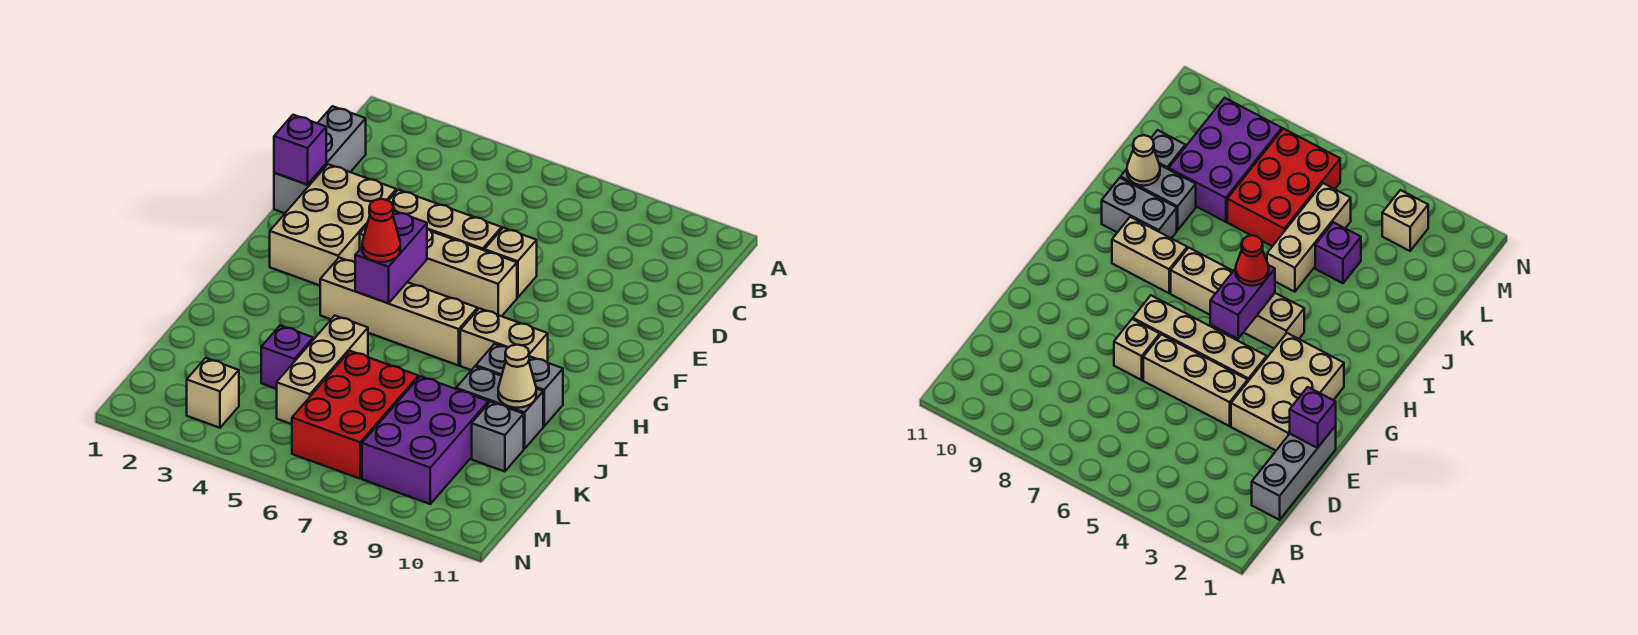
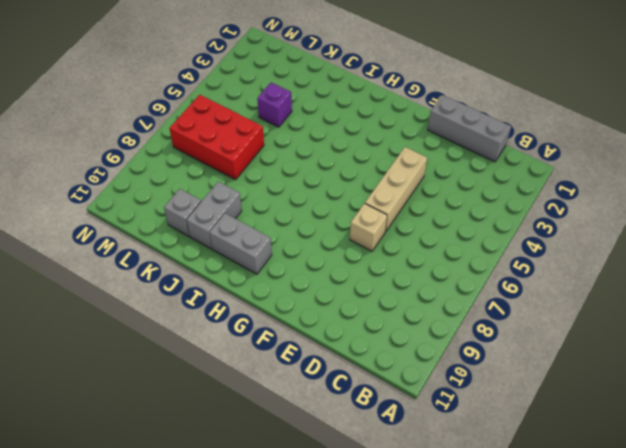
grey 1x2 brick [209,213,272,274] -> grey 1x2 brick turned to [476,344,563,426]
none -> tan 2x3 brick [270,164,396,285]
none -> tan 1x4 brick [360,226,517,316]
none -> tan 1x4 brick [320,258,478,365]

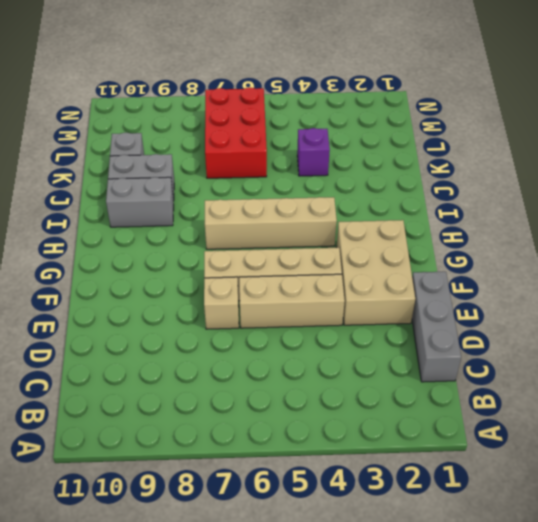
none -> tan 1x2 brick [460,308,548,370]
none -> tan 1x3 brick [277,316,368,424]
none -> purple 2x3 brick [362,376,489,504]

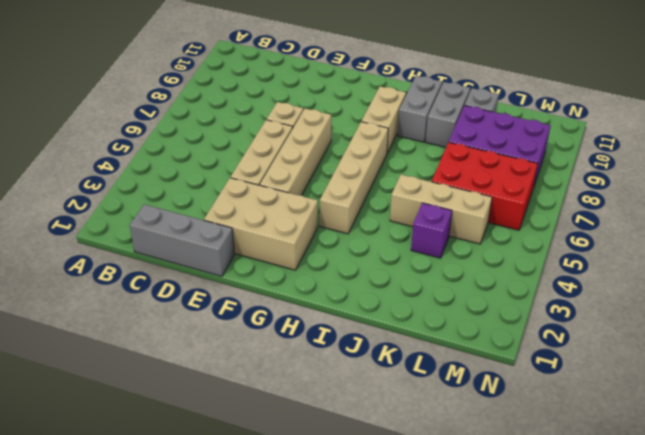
none -> tan 1x1 brick [187,358,239,428]
none -> purple 1x1 brick [274,115,326,185]
none -> purple 1x2 brick [355,211,427,303]

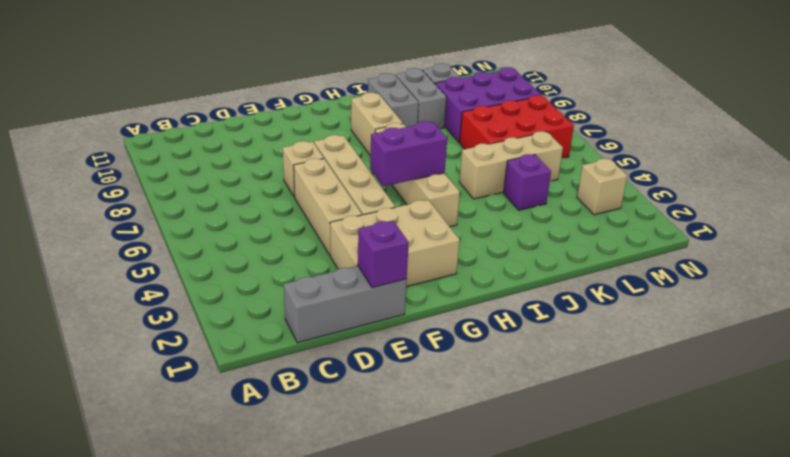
none -> tan 1x1 cone [498,345,536,408]
none -> red 1x1 cone [362,199,400,262]

